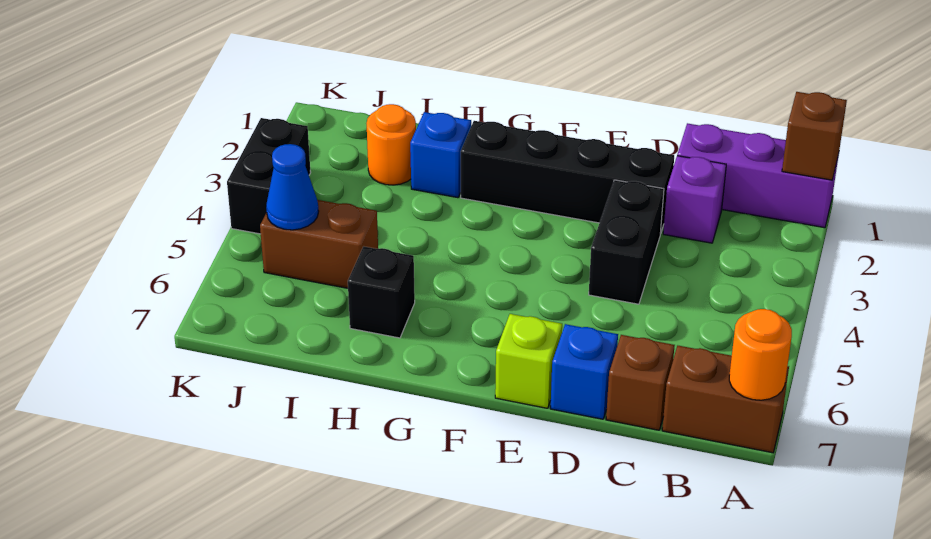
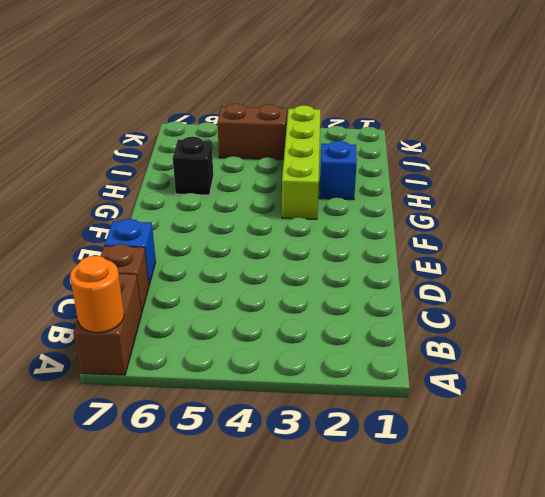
lime 1x4 brick [282,105,321,219] -> none
brown 1x2 brick [218,104,287,160] -> brown 1x2 brick turned to [260,200,378,288]
none -> purple 1x3 brick [677,123,839,228]
none -> purple 1x1 brick [663,156,726,243]
none -> black 1x4 brick [461,121,674,234]

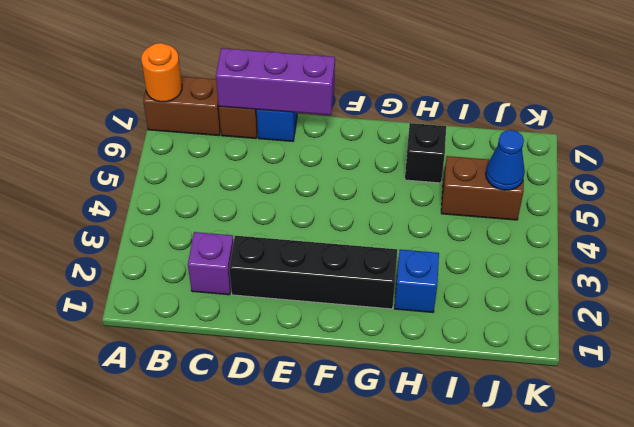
purple 1x3 brick [216,48,335,115] -> purple 1x3 brick moved to [677,123,839,228]
none -> black 1x2 brick [589,180,664,304]
none -> lime 1x1 brick [495,314,562,408]
none -> orange 1x1 round brick [367,104,416,185]

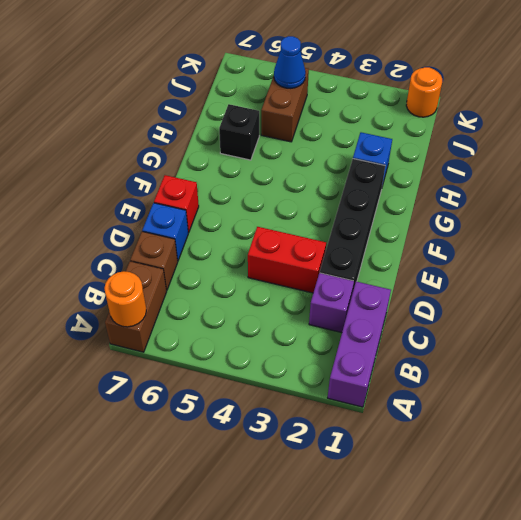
red 1x2 brick [248,227,326,293] -> black 1x2 brick [589,180,664,304]
red 1x1 brick [154,175,199,233] -> lime 1x1 brick [495,314,562,408]
orange 1x1 round brick [406,67,442,117] -> orange 1x1 round brick moved to [367,104,416,185]
none -> black 1x2 brick [227,118,311,234]
none -> brown 1x1 brick [782,92,847,180]

